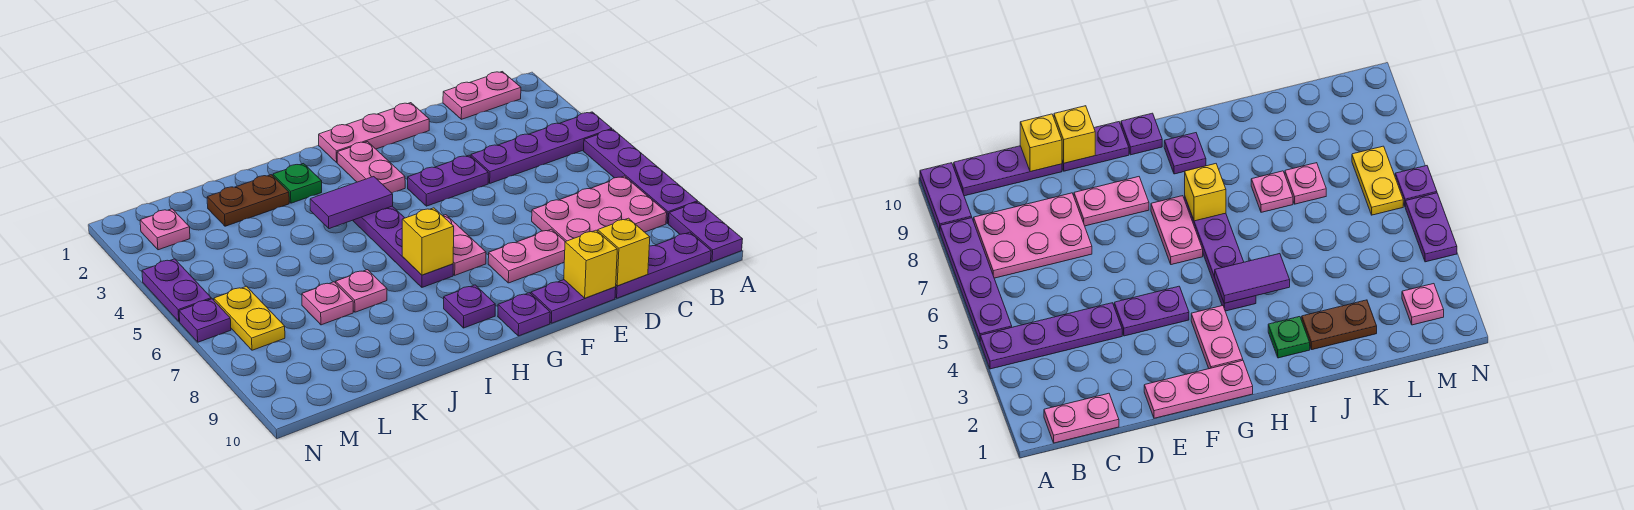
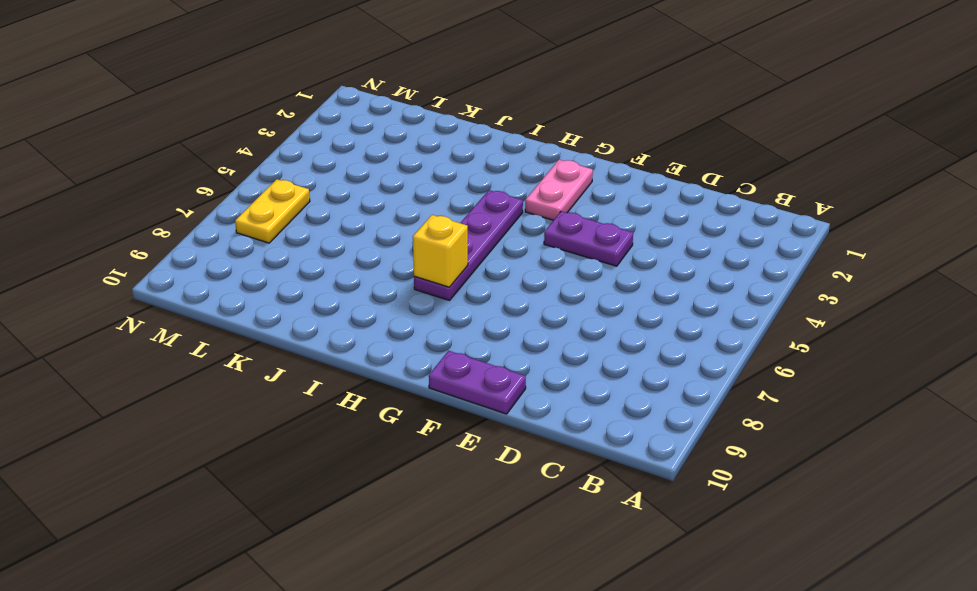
none -> purple 1x4 plate [471,112,612,183]
none -> purple 1x4 plate [584,129,698,224]
none -> purple 1x2 plate [669,202,743,262]

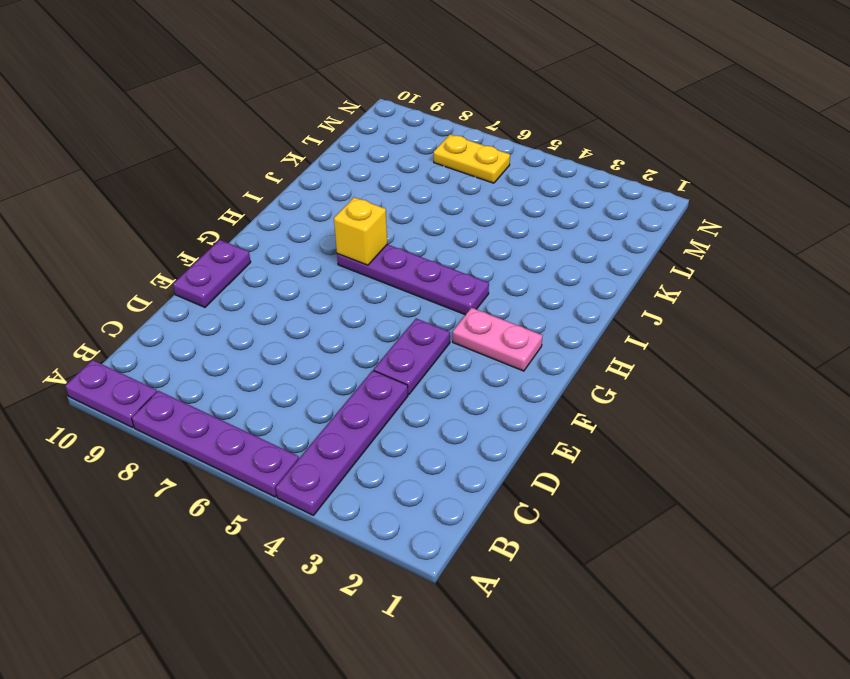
none -> pink 1x2 plate [443,72,521,119]
none -> pink 2x3 plate [532,176,667,242]
none -> purple 1x3 plate [615,232,711,298]

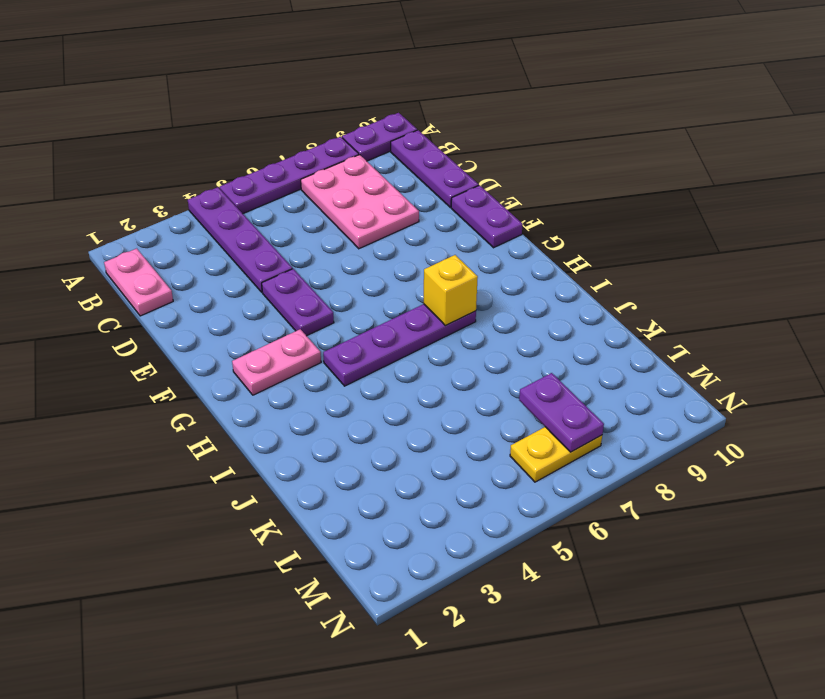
purple 1x2 plate [519,373,604,452] -> purple 1x2 plate turned to [142,259,211,322]
none -> pink 1x3 plate [319,103,429,162]
none -> pink 1x2 plate [488,229,565,283]
none -> pink 1x2 plate [443,215,486,275]

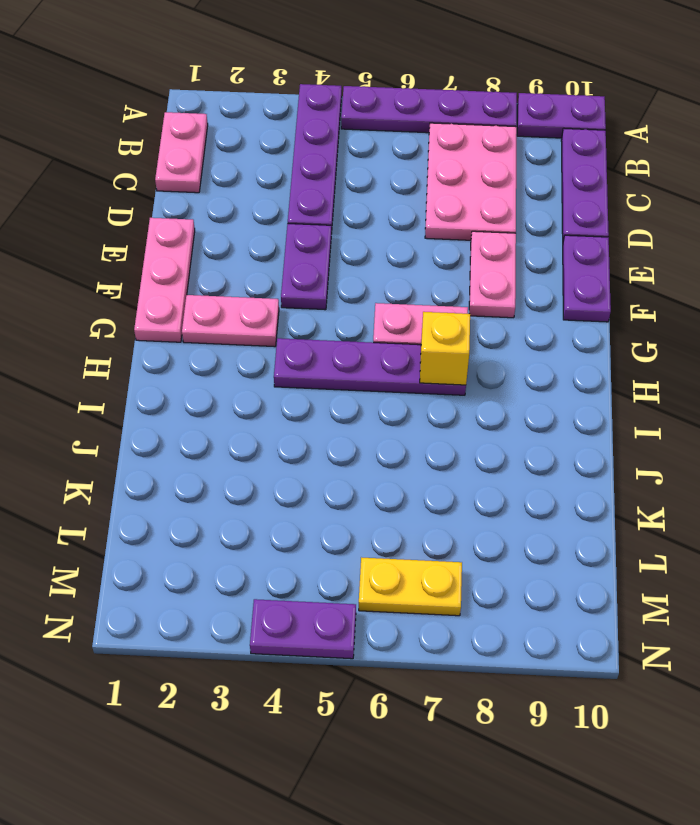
none -> purple 1x1 plate [498,293,550,336]
none -> purple 1x1 plate [444,285,495,328]
none -> green 1x1 plate [273,164,322,203]

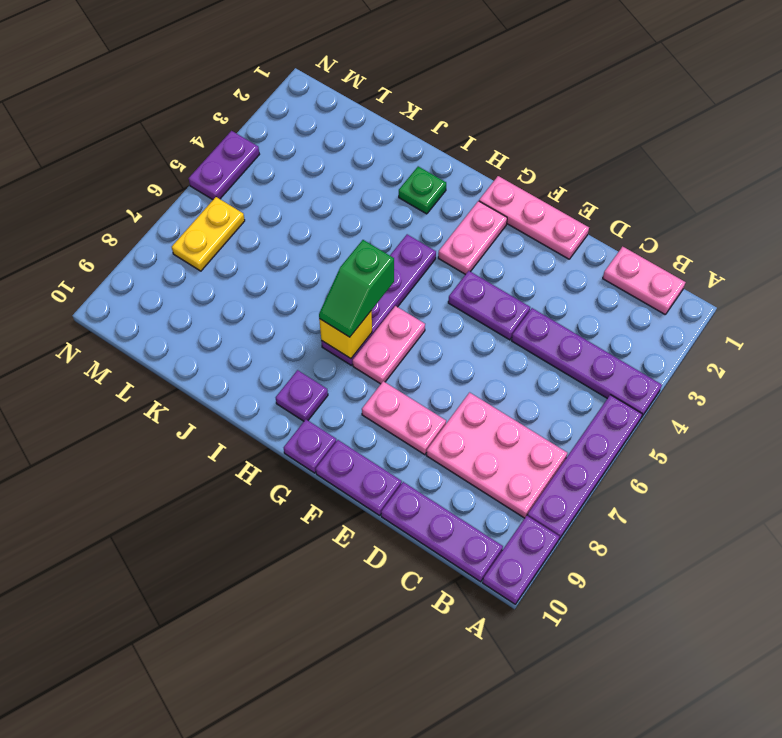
green 1x2 slope [319,240,394,337] -> none
none -> brown 1x2 plate [207,175,289,226]
none -> pink 1x1 plate [336,270,387,312]
none -> pink 1x1 plate [302,282,353,325]

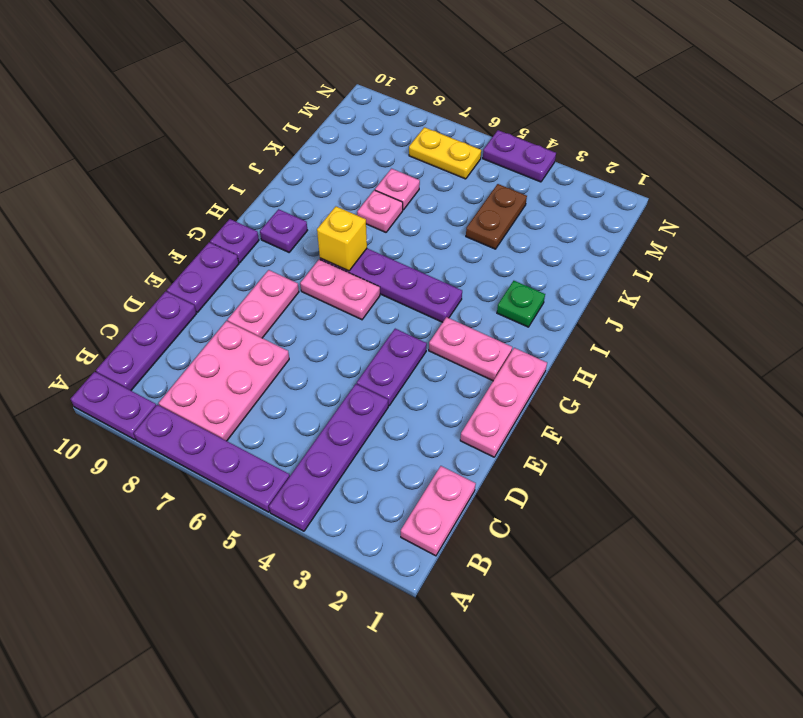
brown 1x2 plate [466,184,527,249] -> brown 1x2 plate moved to [207,175,289,226]
none -> pink 1x1 plate [140,209,190,250]
none -> purple 1x1 plate [179,299,231,342]
none -> yellow 1x1 brick [598,218,650,286]

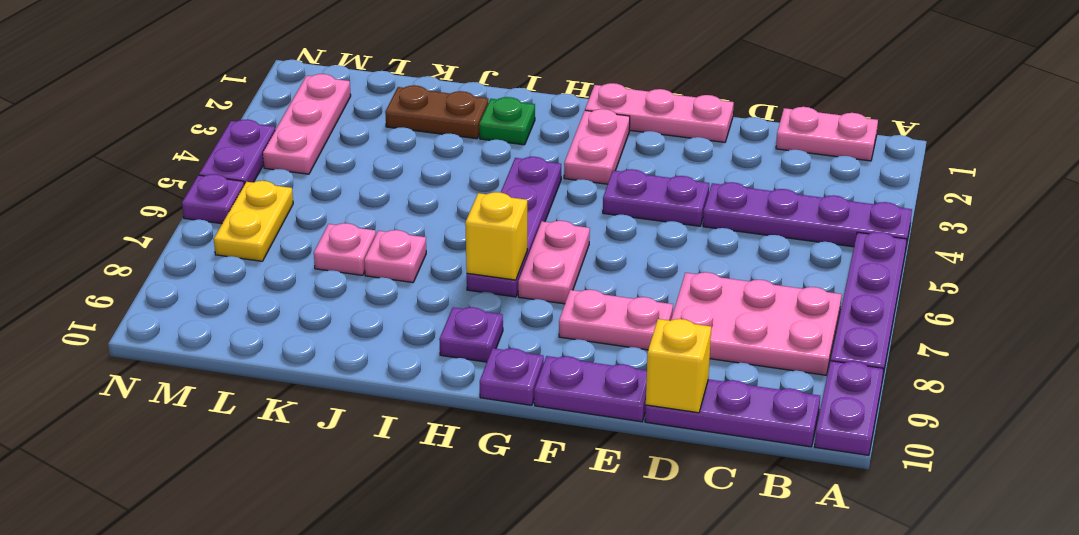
pink 1x3 plate [263,74,351,174] -> pink 1x1 plate [140,209,190,250]
none -> yellow 1x1 brick [564,230,617,298]
none -> purple 1x2 tile [310,177,393,229]

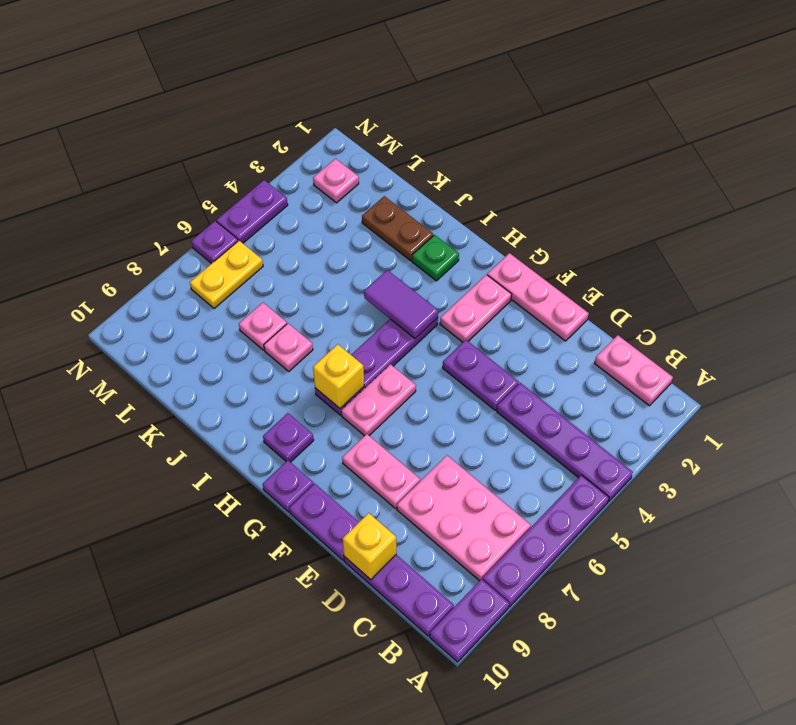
none -> yellow 1x1 brick [564,230,617,298]

